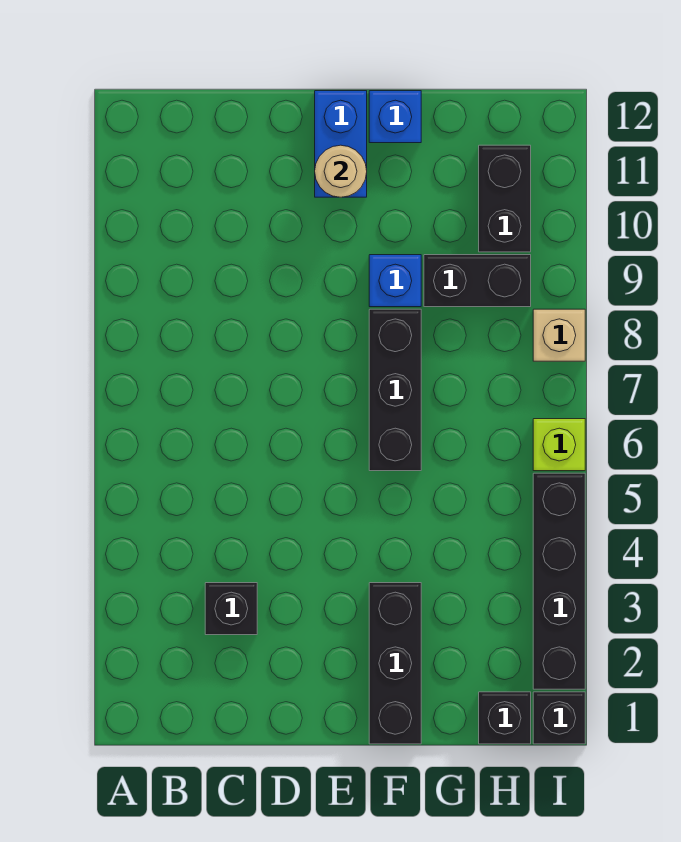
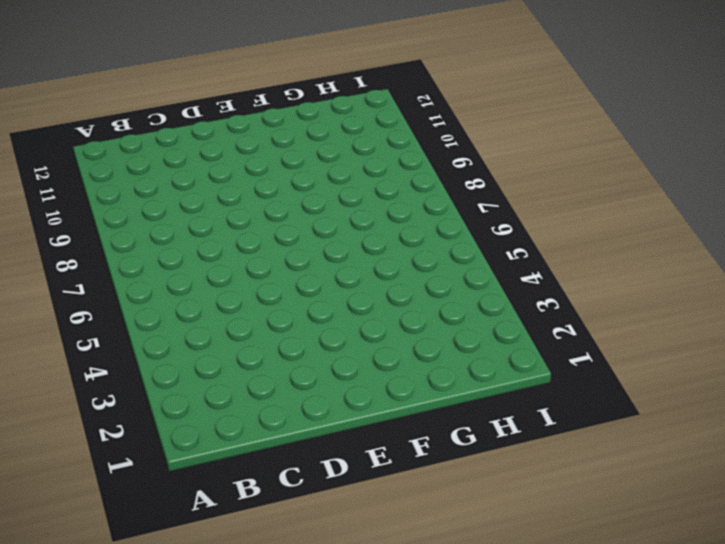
none -> black 1x1 brick [205,583,257,635]
none -> blue 1x2 brick [315,91,367,197]
none -> black 1x3 brick [369,583,421,744]

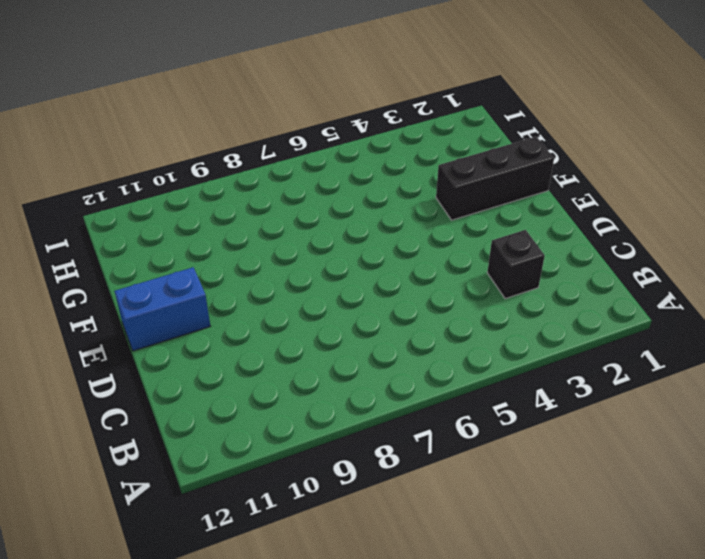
none -> black 1x3 brick [369,309,421,471]
none -> blue 1x1 brick [369,255,421,307]
none -> blue 1x1 brick [369,91,421,143]

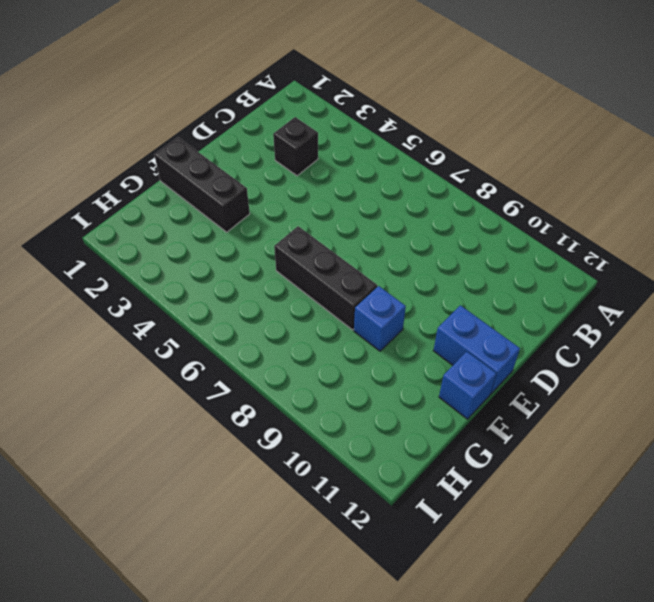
none -> black 1x2 brick [424,255,531,307]
none -> black 1x1 brick [479,692,531,744]
none -> black 1x2 brick [479,145,531,252]

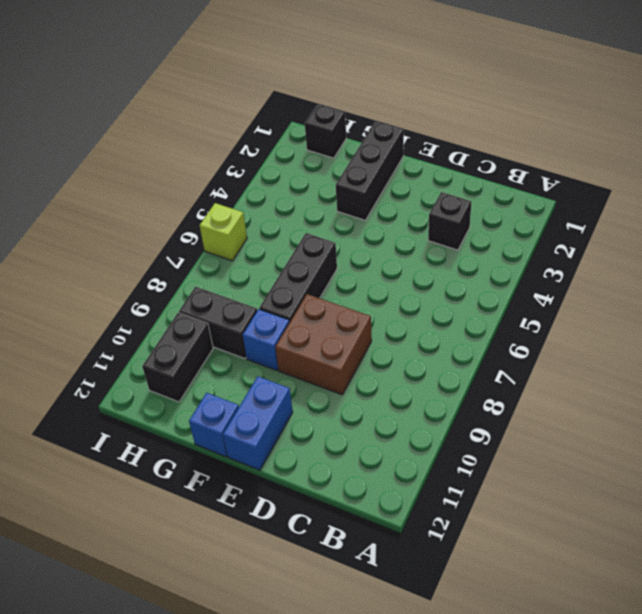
brown 2x2 brick [275,294,372,395] -> none
none -> black 1x1 brick [533,692,585,744]
none -> black 1x4 brick [533,473,585,689]
none -> tan 1x1 brick [533,309,585,361]

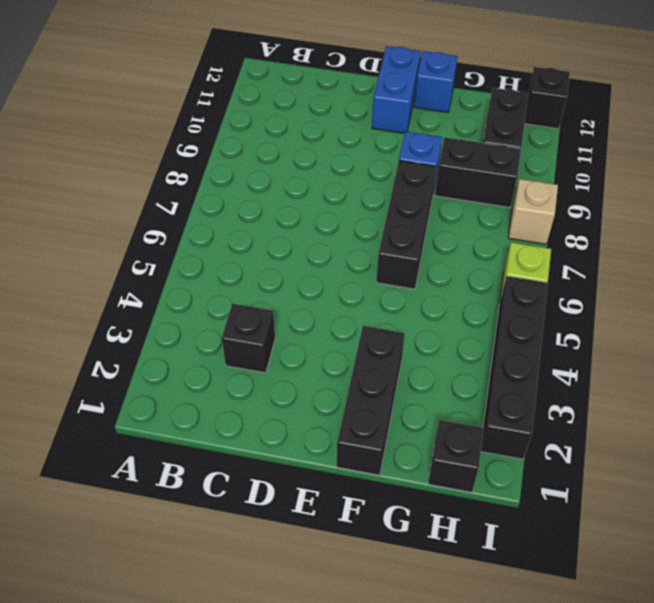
black 1x1 brick [525,67,570,129] -> black 1x1 brick moved to [533,692,585,744]
none -> tan 1x1 round brick [315,145,367,197]

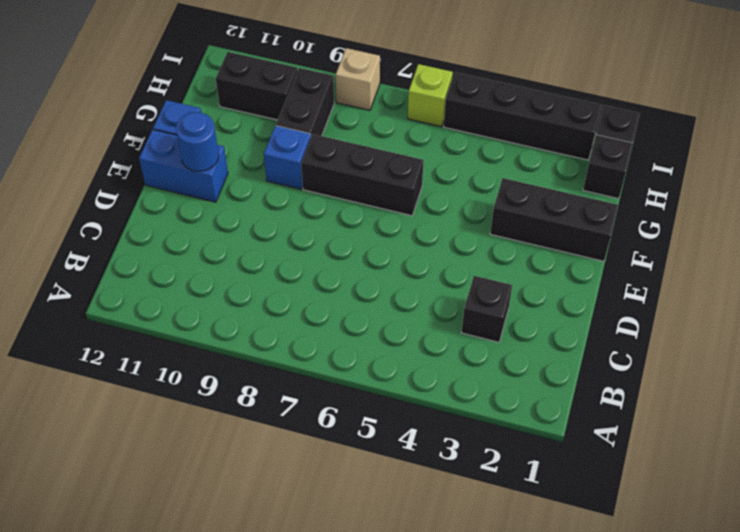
blue 1x1 round brick [176,112,219,171] -> tan 1x1 round brick [315,145,367,197]

